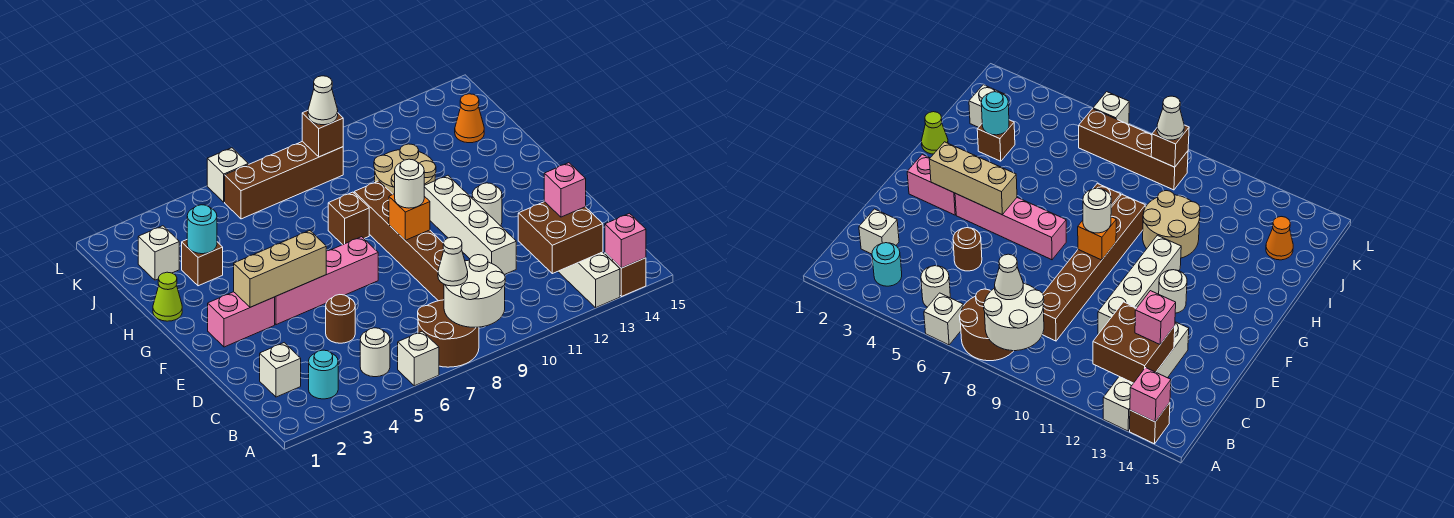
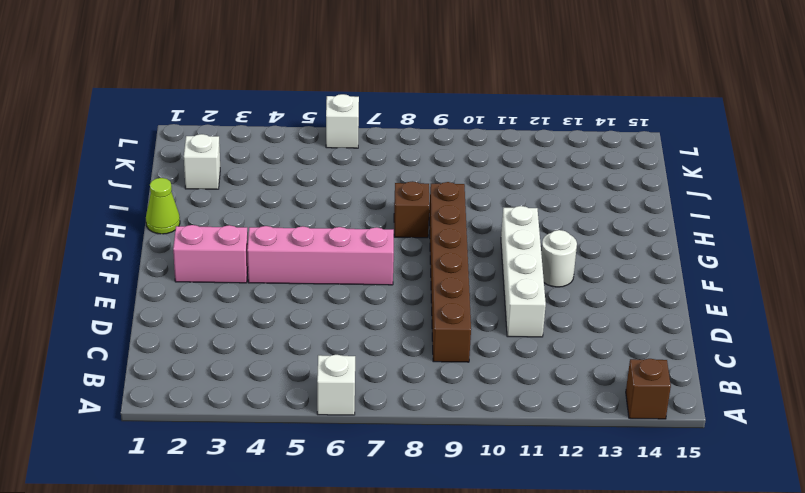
none -> brown 2x2 round brick [418,300,479,367]
none -> white 1x4 brick [558,252,620,308]
none -> cyan 1x1 round brick [309,350,338,399]
none -> white 1x1 round brick [360,328,390,377]

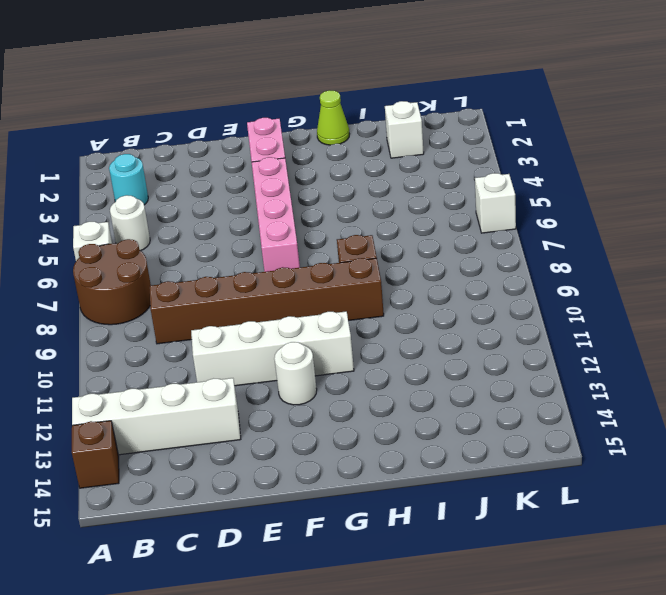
none -> white 1x1 brick [260,343,301,397]
none -> brown 1x1 round brick [326,295,355,343]
none -> tan 2x2 round brick [374,144,436,194]
none -> brown 1x1 brick [182,240,223,286]

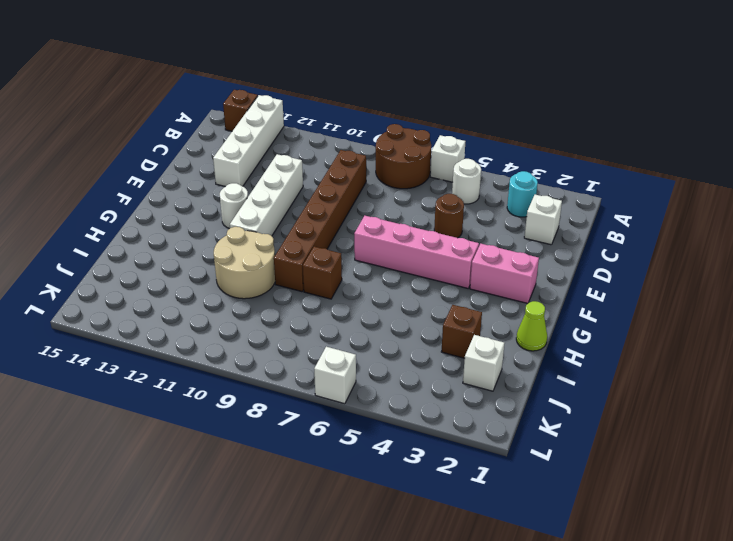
none -> orange 1x1 cone [455,94,484,143]
none -> brown 1x4 brick [225,141,343,219]
none -> white 2x2 round brick [444,255,505,327]
none -> pink 1x1 brick [605,213,646,268]

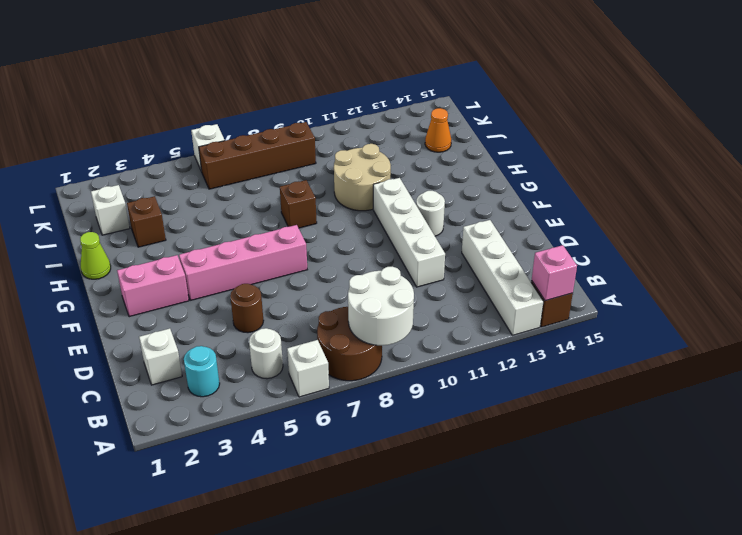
none -> brown 1x6 brick [354,181,444,301]
none -> brown 2x2 brick [518,202,603,274]
none -> tan 1x3 brick [234,231,326,307]
none -> orange 1x1 brick [389,194,430,240]

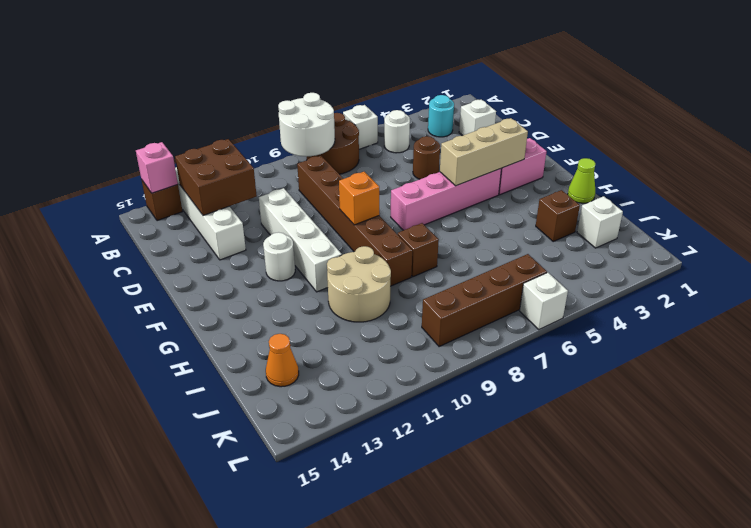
none -> cyan 1x1 round brick [187,205,217,254]
none -> brown 1x1 brick [302,111,343,157]
none -> white 1x1 cone [438,237,468,286]
none -> pink 1x1 brick [544,163,586,217]

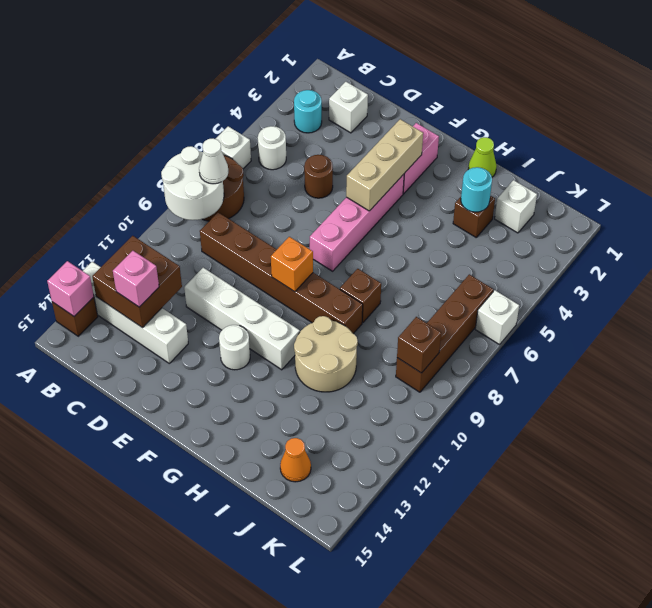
none -> white 1x1 round brick [395,159,424,208]
none -> white 1x1 cone [308,76,338,125]

